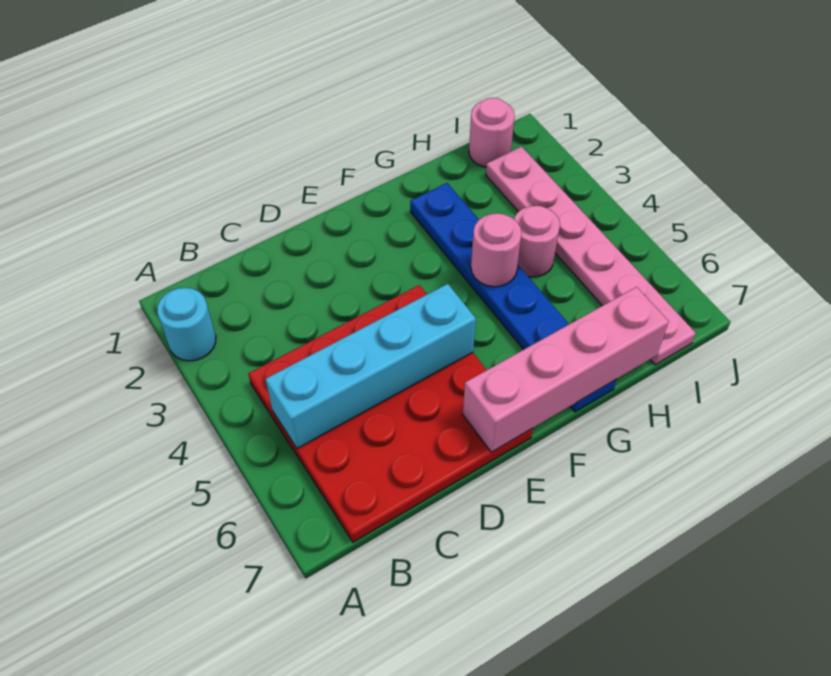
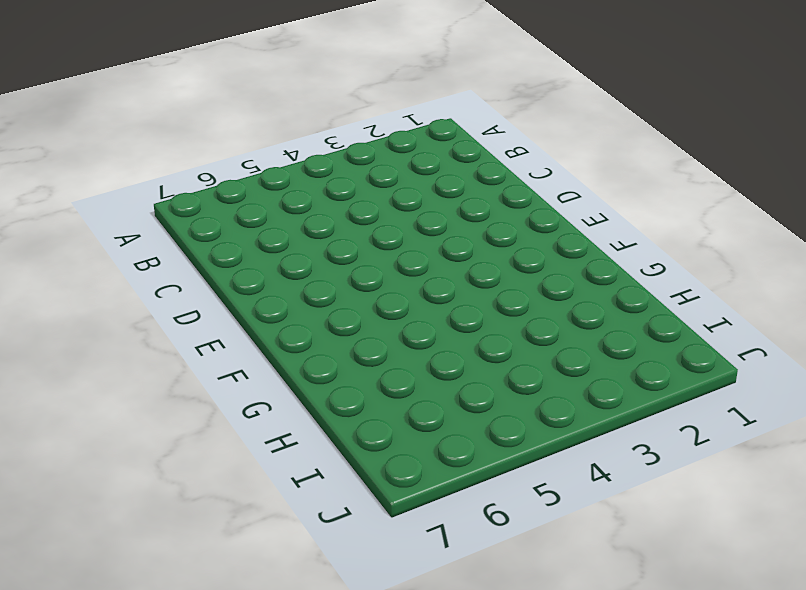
none -> cyan 1x1 round brick [157,288,216,361]
none -> red 4x4 plate [248,285,533,542]

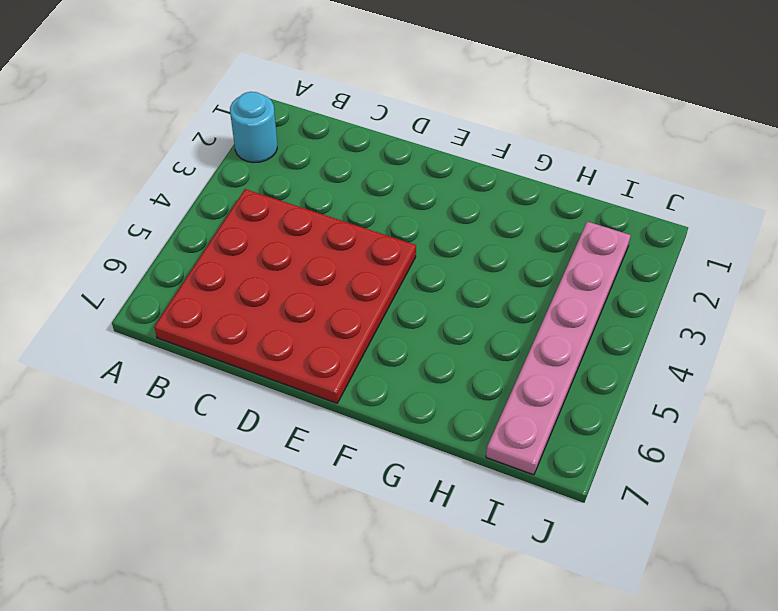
none -> blue 1x6 plate [410,183,617,412]
none -> pink 1x1 round brick [514,206,560,277]

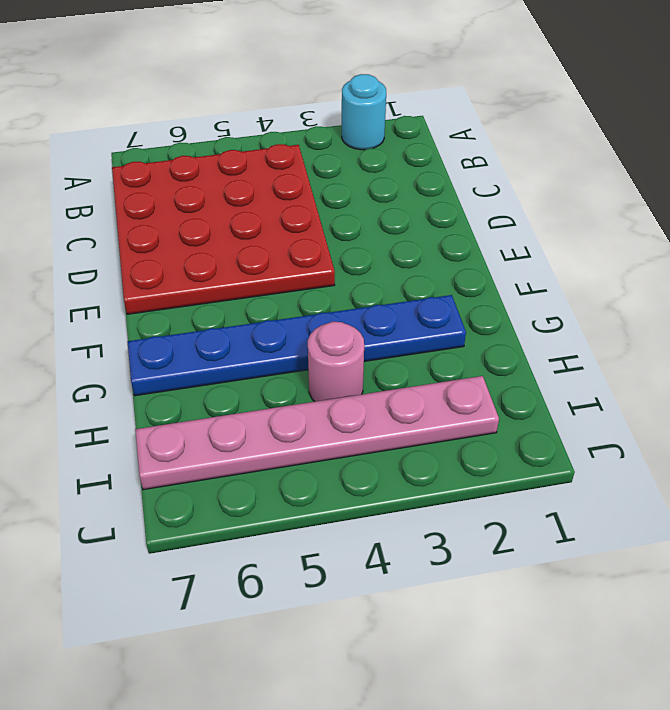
none -> pink 1x1 round brick [469,98,515,167]
none -> cyan 1x4 brick [265,284,476,449]

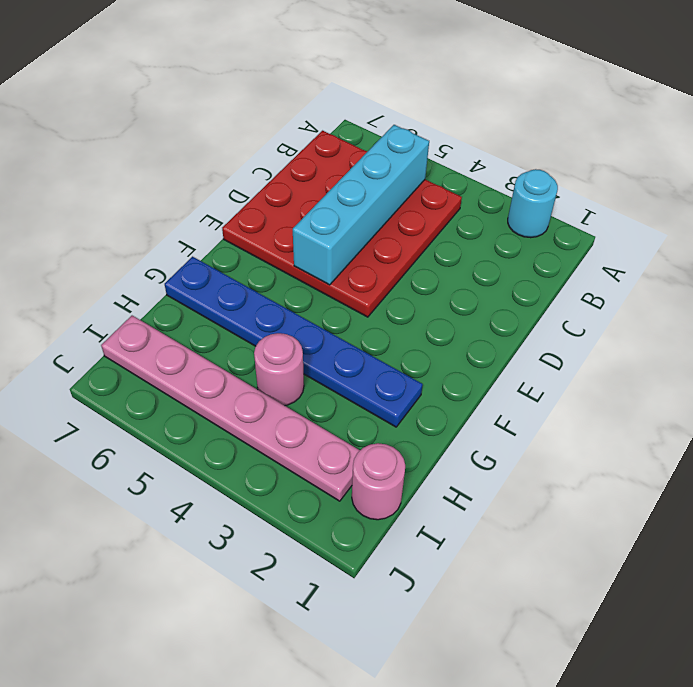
none -> pink 1x4 brick [463,287,669,452]
none -> pink 1x1 round brick [471,213,522,287]

